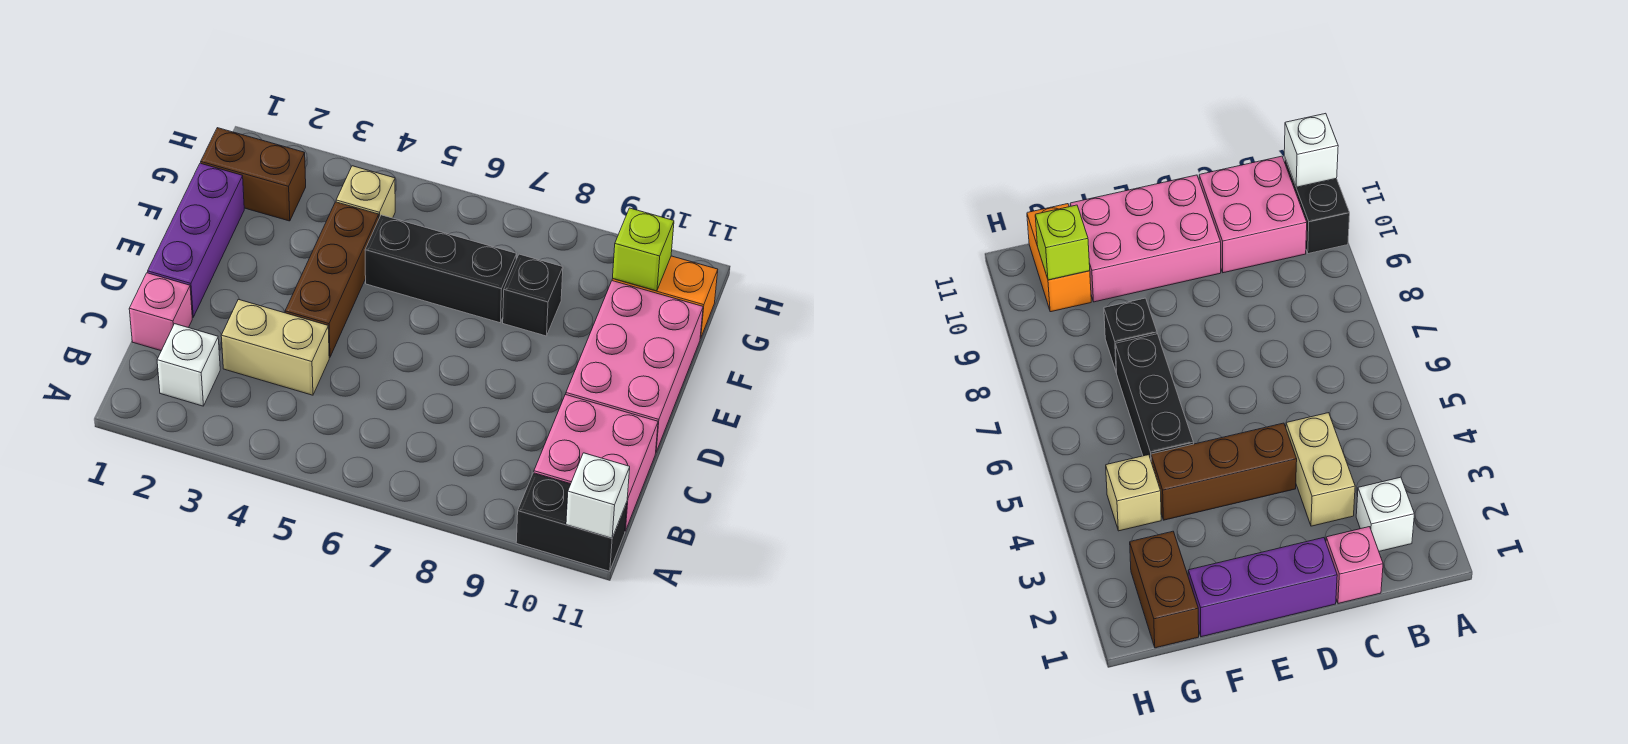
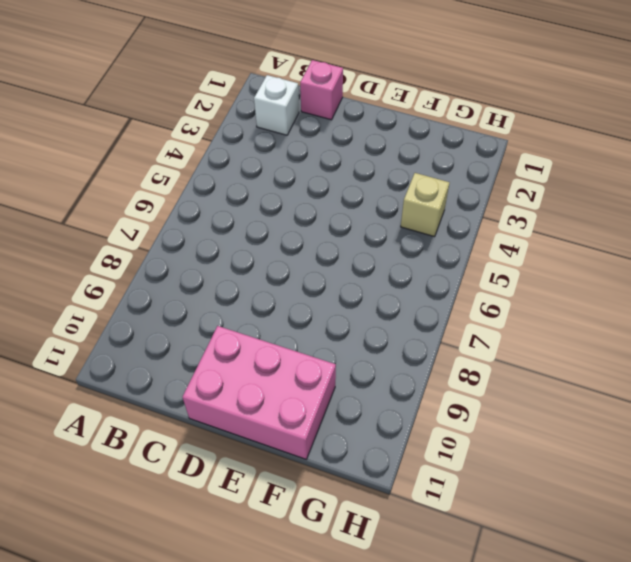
none -> black 1x2 brick [516,473,627,571]
none -> pink 2x2 brick [534,394,658,531]
none -> tan 1x2 brick [221,299,329,395]

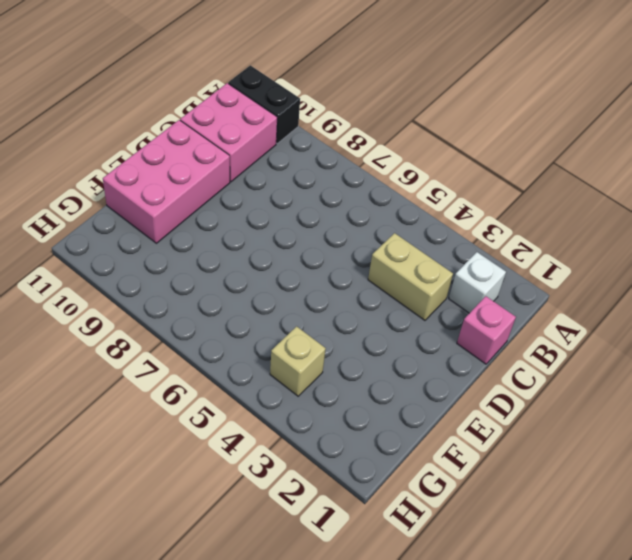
none -> purple 1x3 brick [148,163,244,317]
none -> brown 1x3 brick [285,202,379,357]
none -> black 1x3 brick [365,215,517,323]

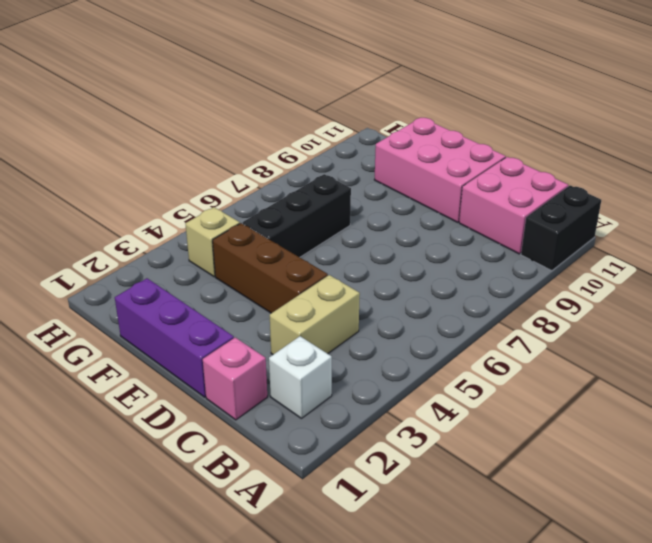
none -> black 1x1 brick [503,254,563,336]
none -> brown 1x2 brick [201,128,306,221]
none -> orange 1x2 brick [612,256,718,338]

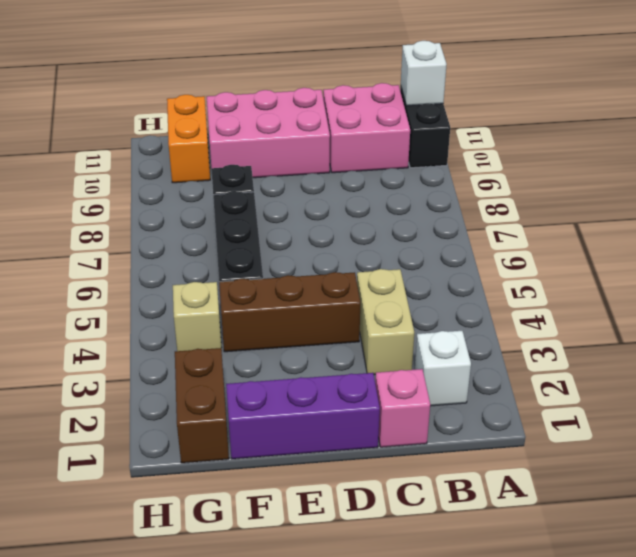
none -> lime 1x1 brick [613,208,674,291]

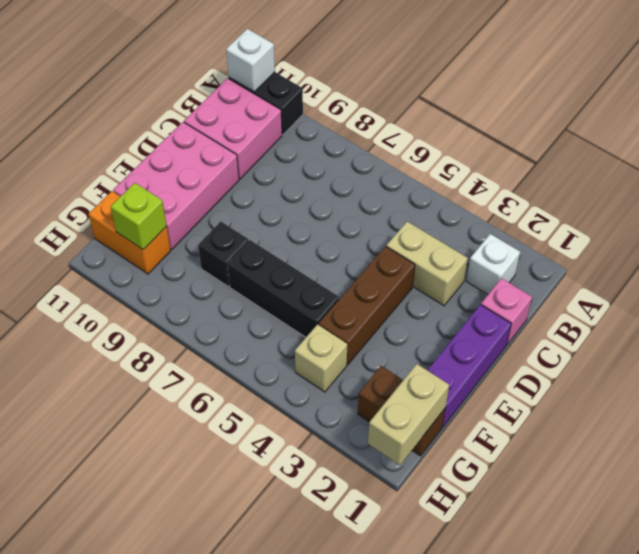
tan 1x2 brick [368,364,449,465] -> none

